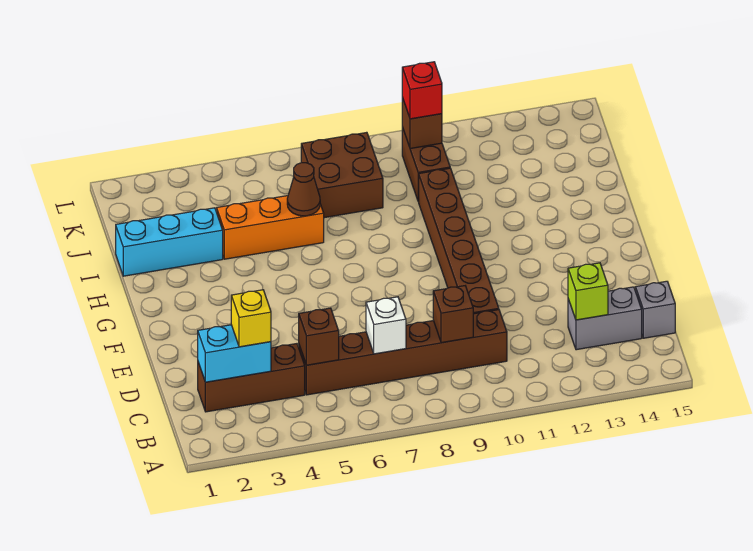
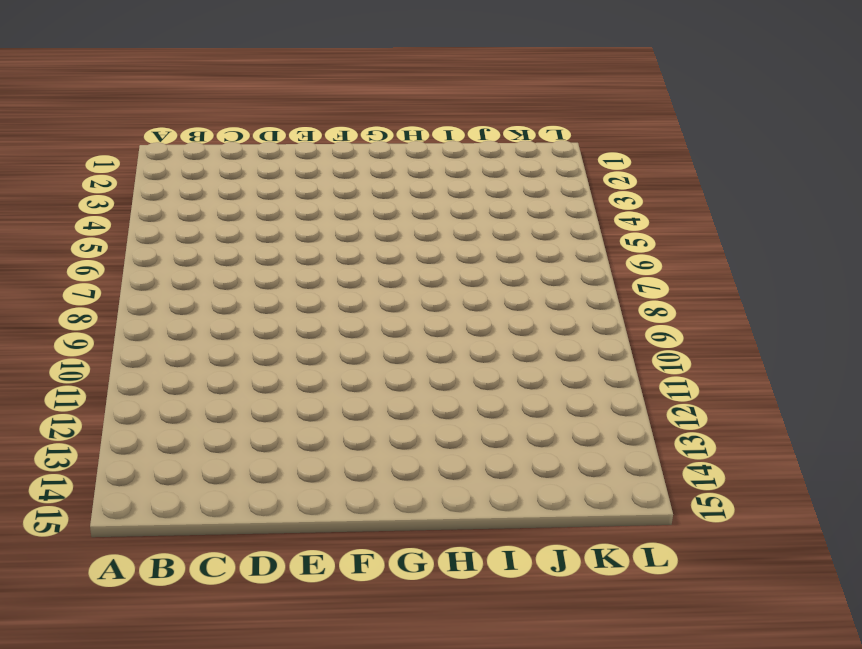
none -> brown 1x3 brick [198,344,305,412]
none -> brown 1x6 brick [299,310,507,395]
none -> grey 1x2 brick [568,287,642,350]

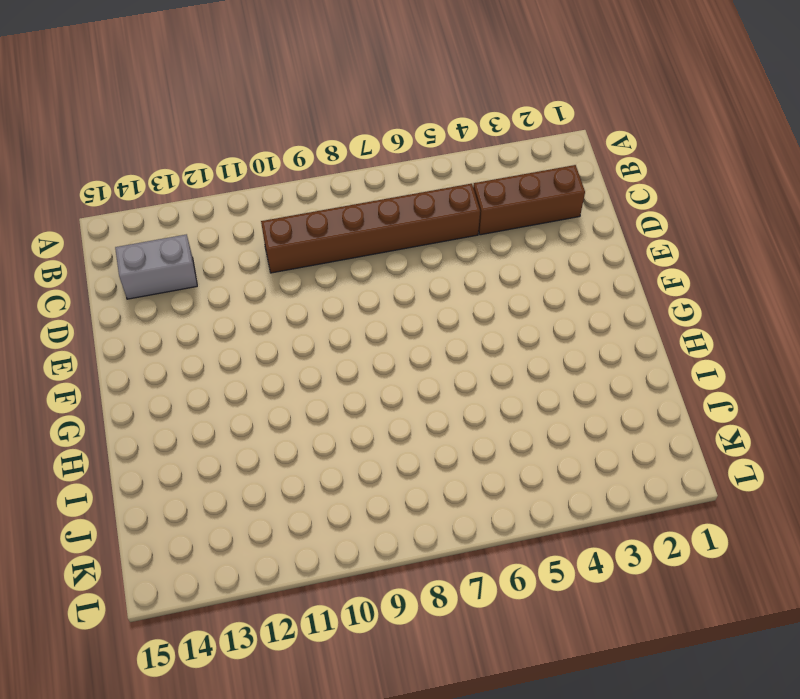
none -> grey 1x1 brick [635,281,675,338]
none -> brown 1x6 brick [418,168,499,314]
none -> cyan 1x3 brick [116,208,223,276]

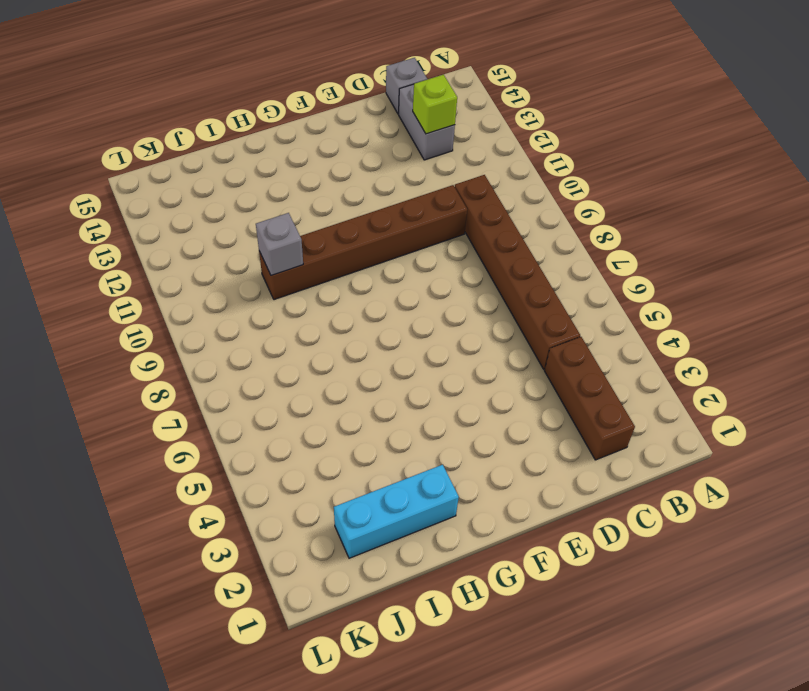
cyan 1x3 brick [334,465,459,558] -> cyan 1x3 brick turned to [116,208,223,276]
grey 1x1 brick [256,213,303,275] -> none
none -> orange 1x3 brick [217,196,324,259]
none -> brown 2x2 brick [301,132,383,218]
none -> brown 1x2 brick [402,127,450,201]

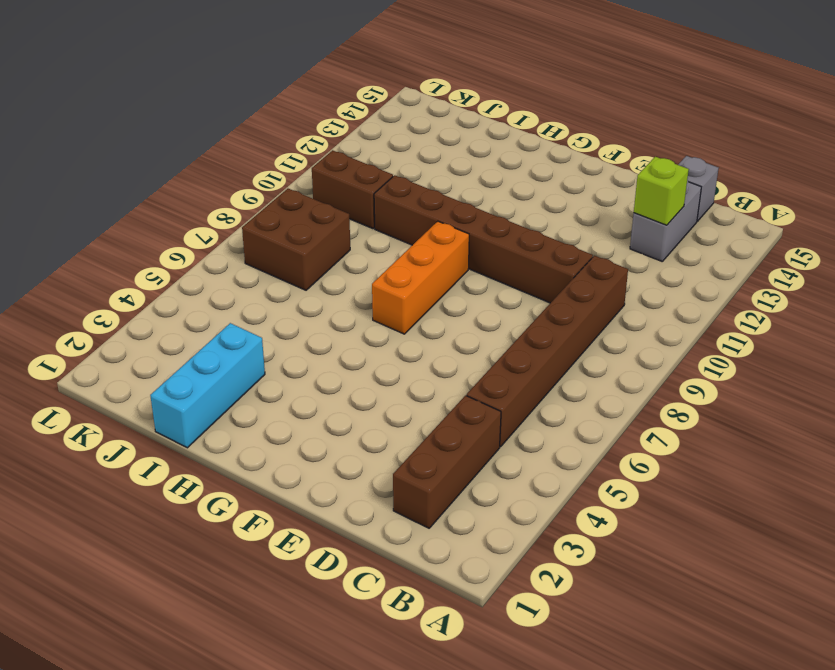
orange 1x3 brick [372,221,469,334] -> orange 1x3 brick moved to [217,196,324,259]
none -> cyan 1x2 brick [198,325,271,382]
none -> brown 1x1 brick [299,308,339,365]
none -> white 1x1 brick [366,297,406,354]

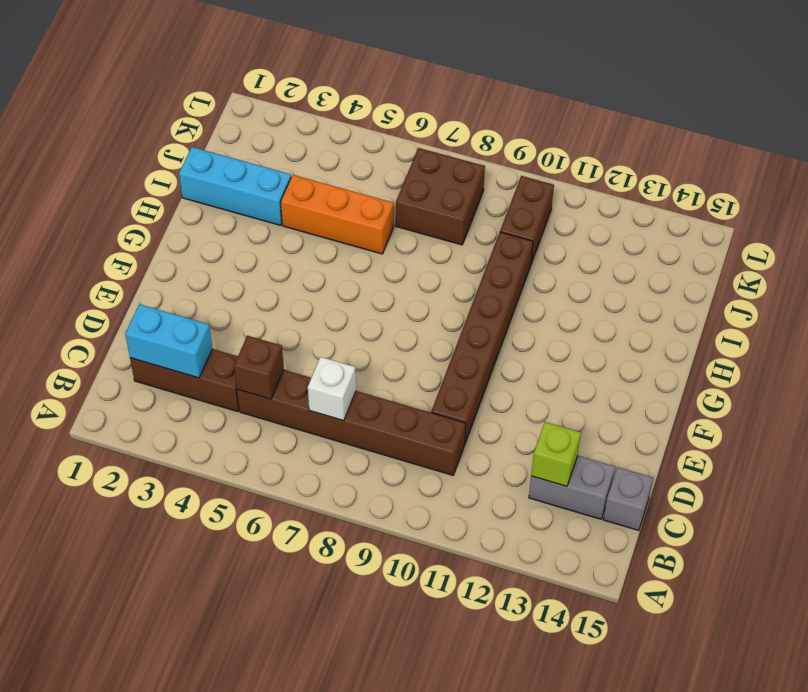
none -> brown 1x1 brick [433,286,473,343]
none -> brown 1x1 cone [287,163,320,216]
none -> brown 1x1 brick [402,97,442,149]

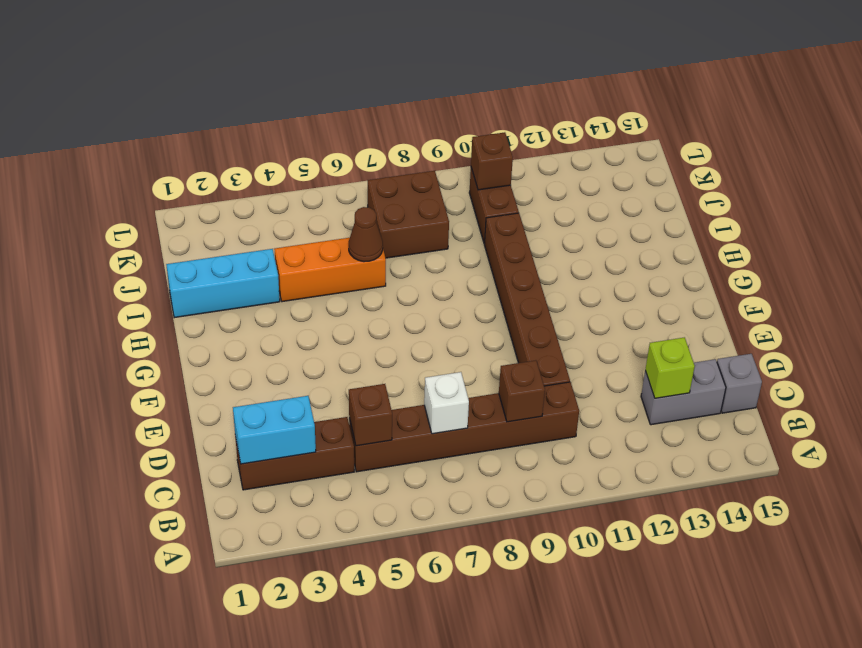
none -> yellow 1x1 brick [231,290,271,347]
none -> red 1x1 brick [402,62,442,119]

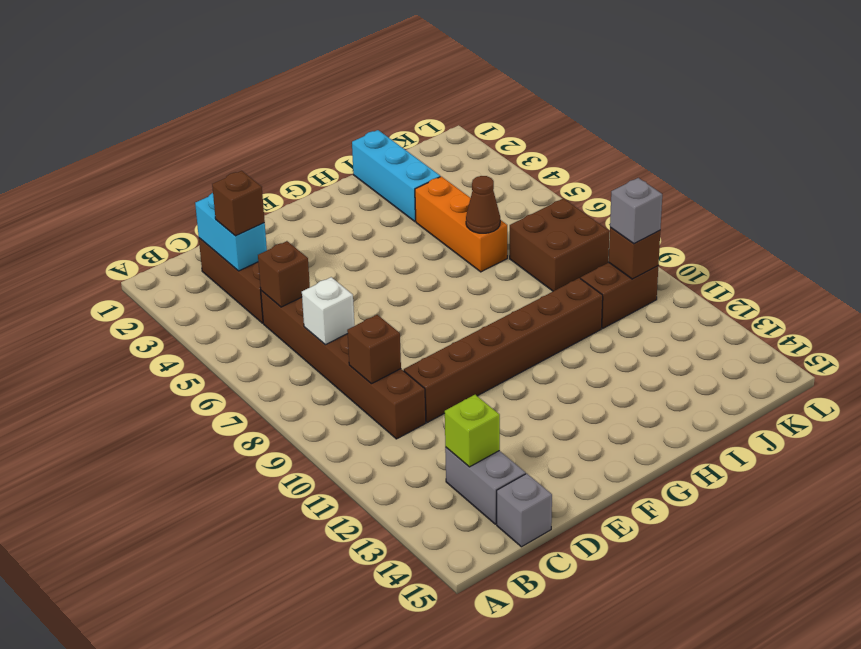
brown 1x1 brick [212,171,265,236] -> yellow 1x1 brick [231,290,271,347]
grey 1x1 brick [610,178,662,244] -> red 1x1 brick [402,62,442,119]

